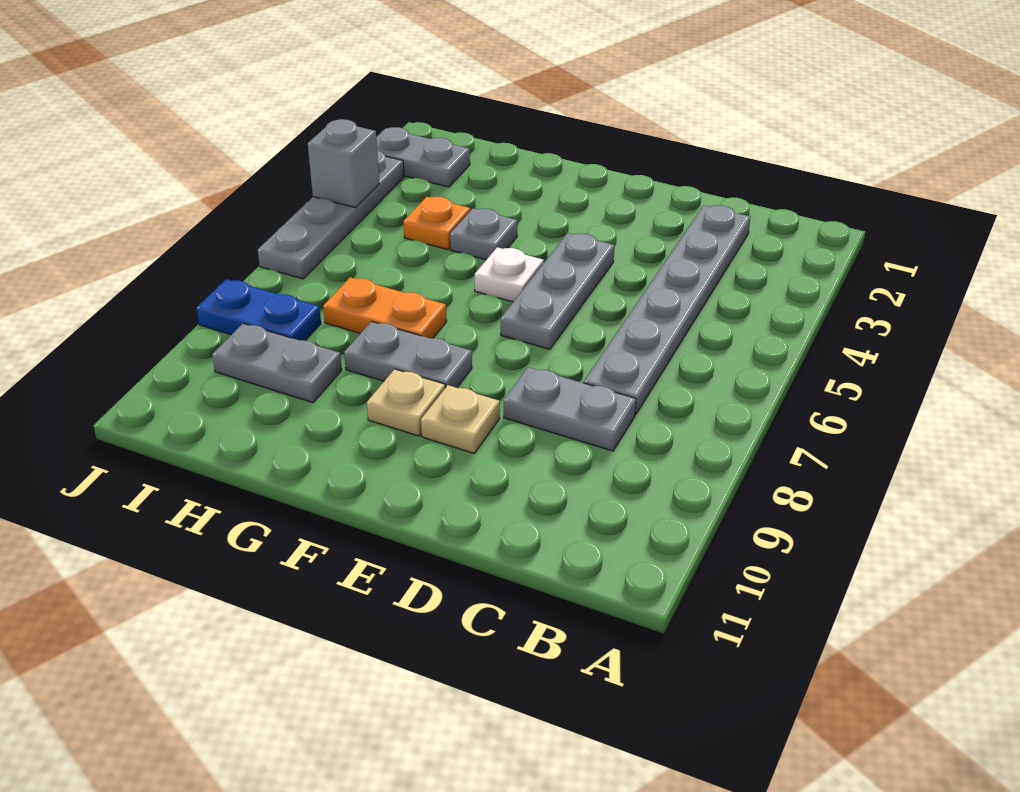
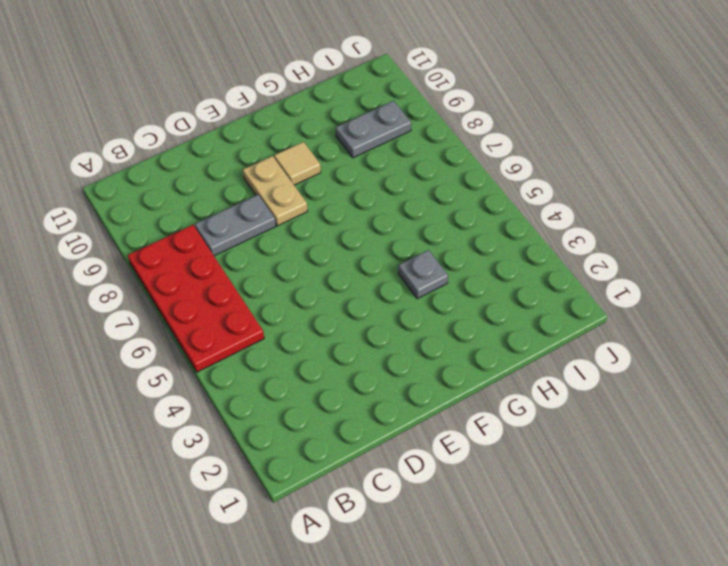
red 2x4 plate [128,225,264,372] -> none
tan 1x2 plate [243,156,308,226] -> tan 1x1 plate [421,385,500,453]
tan 1x1 tile [274,142,321,185] -> tan 1x1 plate [367,369,445,436]
none -> grey 1x6 plate [584,205,751,415]
none -> grey 1x3 plate [501,233,614,349]
none -> white 1x1 plate [475,247,544,302]

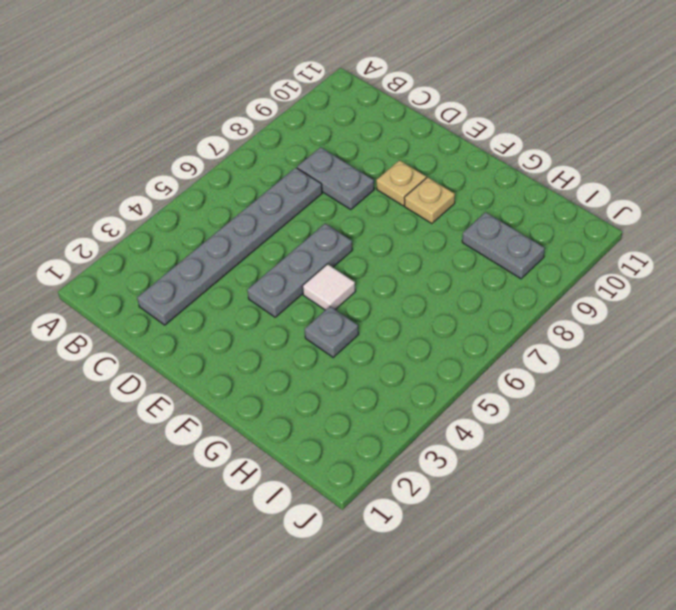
white 1x1 tile [302,264,356,310] -> white 1x1 plate [475,247,544,302]
none -> grey 1x2 plate [344,321,472,388]
none -> orange 1x2 plate [323,277,447,339]
none -> orange 1x1 plate [403,197,470,250]

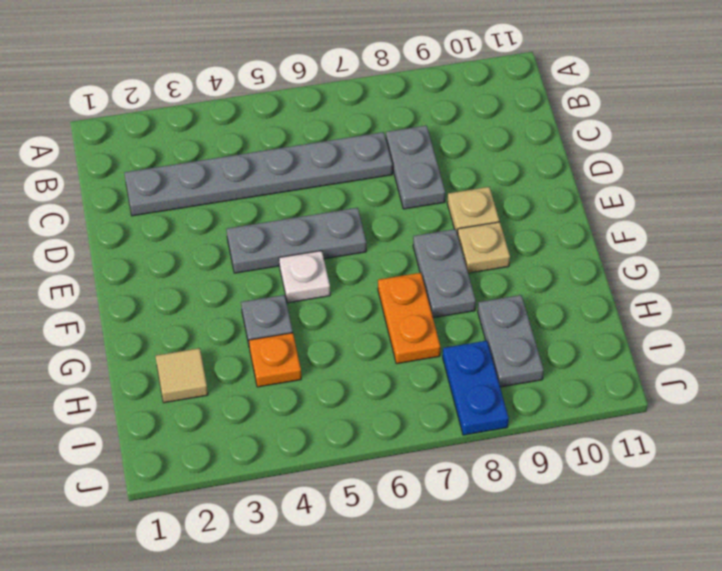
tan 1x1 tile [156,348,208,403] -> none
none -> grey 1x2 plate [376,127,470,187]
none -> grey 1x4 plate [258,151,404,279]
none -> grey 1x1 brick [308,119,379,208]

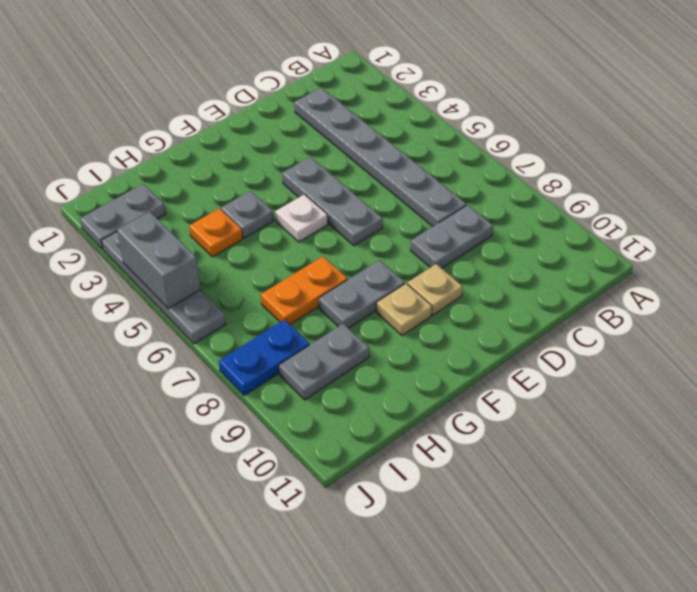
grey 1x2 brick [117,212,200,309] -> grey 1x1 brick [308,119,379,208]

